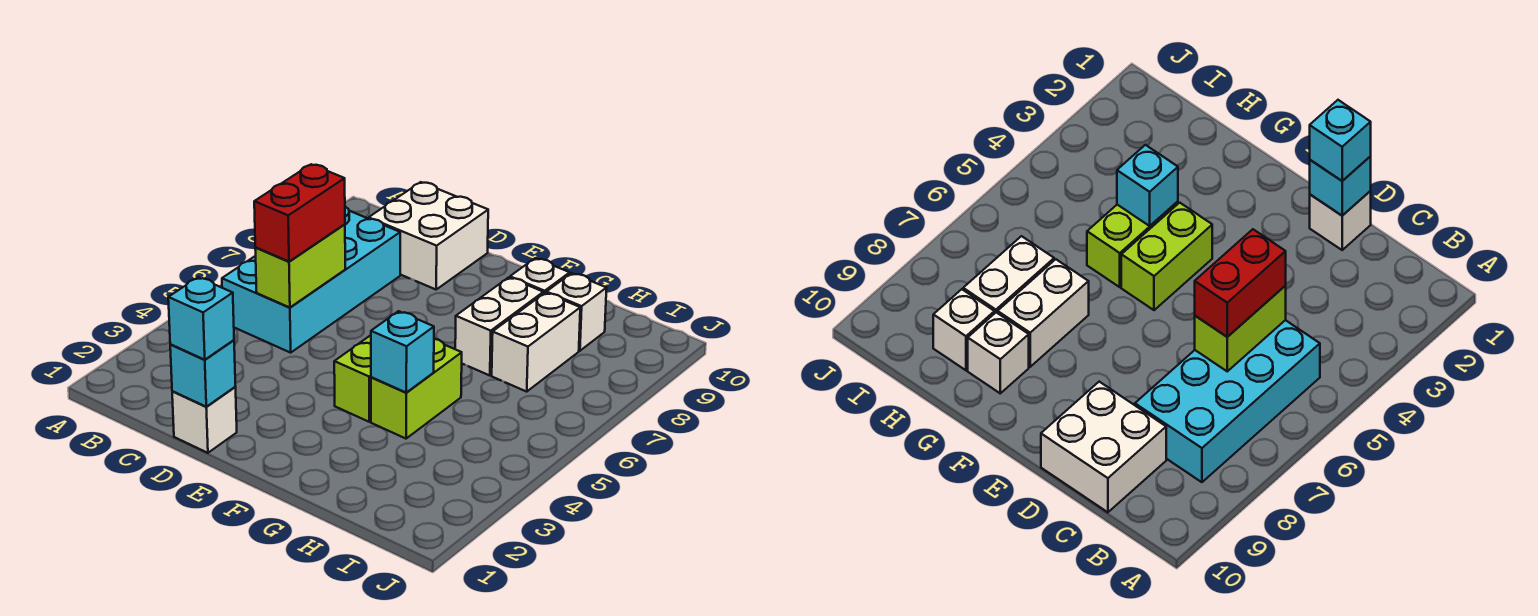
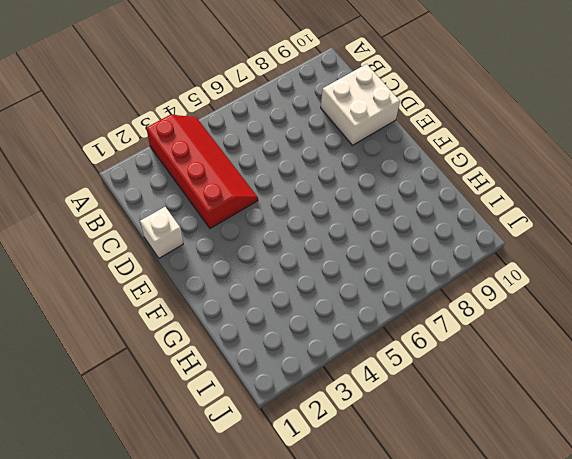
red 2x4 slope [146,115,258,228] -> none
none -> cyan 2x4 brick [222,207,400,353]
none -> lime 1x2 brick [334,335,371,422]
none -> lime 1x2 brick [371,339,462,439]

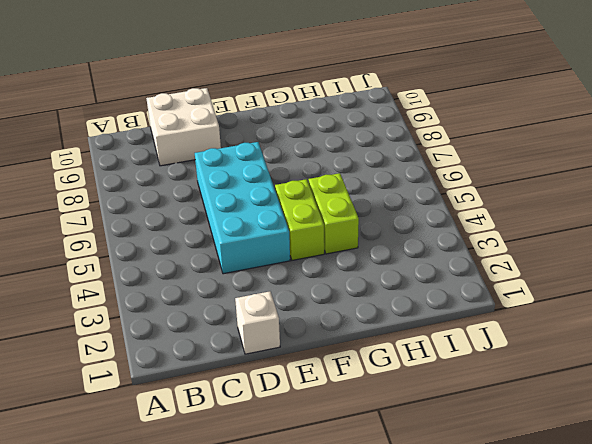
cyan 2x4 brick [195,142,290,274] -> cyan 2x4 brick moved to [222,207,400,353]
none -> white 1x2 brick [455,277,543,376]
none -> white 1x1 brick [510,258,570,294]
none -> white 1x2 brick [492,293,580,392]

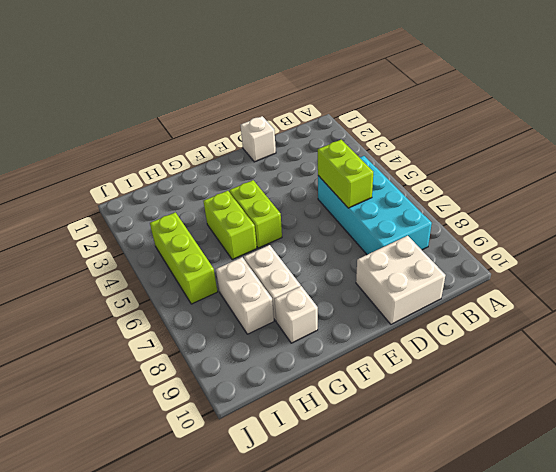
lime 1x3 brick [150,212,218,304] -> none
none -> white 1x1 brick [546,273,607,351]
none -> cyan 1x1 brick [170,340,236,407]
none -> cyan 1x1 brick [371,311,434,392]

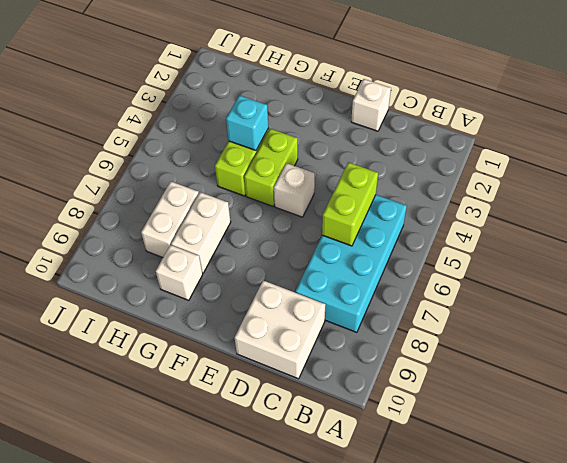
white 1x1 brick [274,163,315,217] -> white 1x1 brick moved to [546,273,607,351]
none -> cyan 1x1 brick [170,340,236,407]
none -> red 1x2 brick [254,164,345,262]
none -> cyan 1x1 brick [168,277,234,360]

